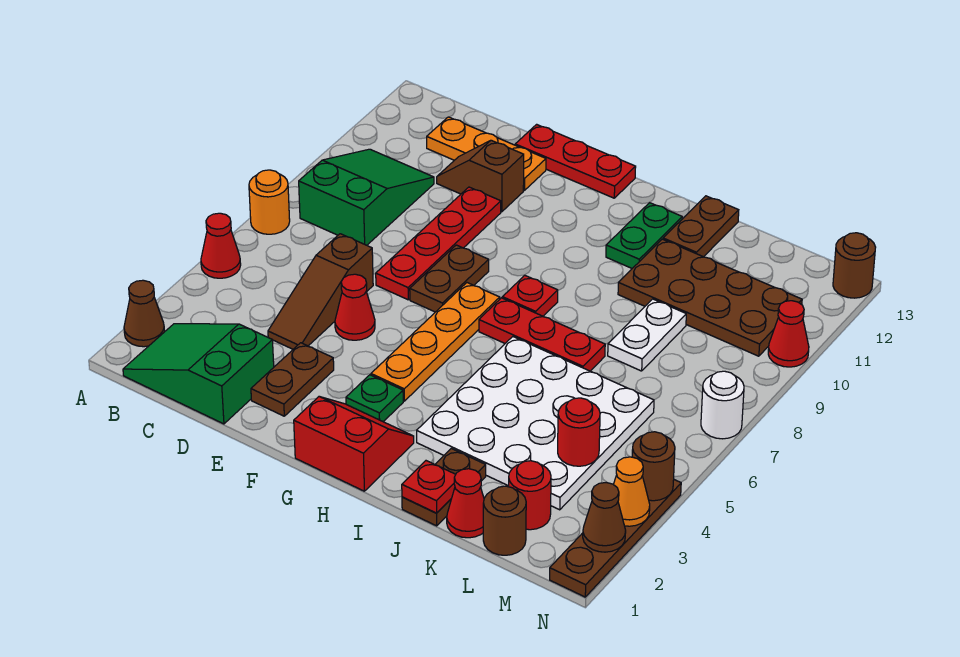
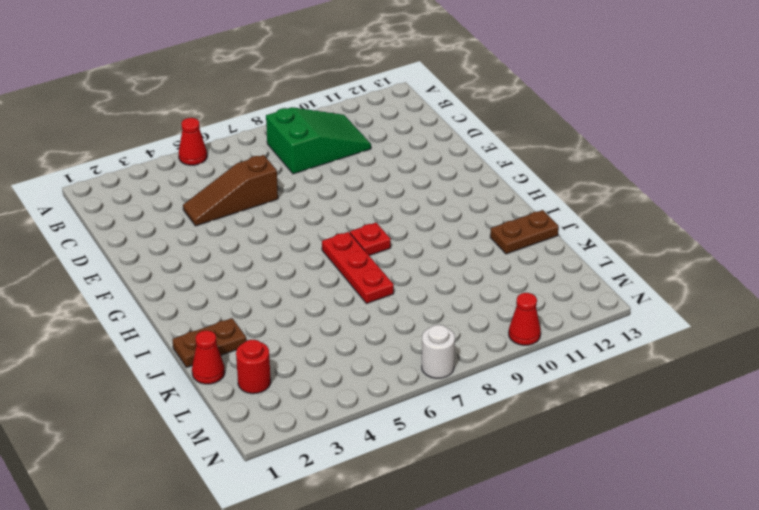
none -> brown 1x1 cone [124,280,165,347]
none -> orange 1x1 round brick [249,170,290,234]
none -> green 2x3 slope [123,324,274,424]
none -> orange 1x3 plate [427,117,546,191]

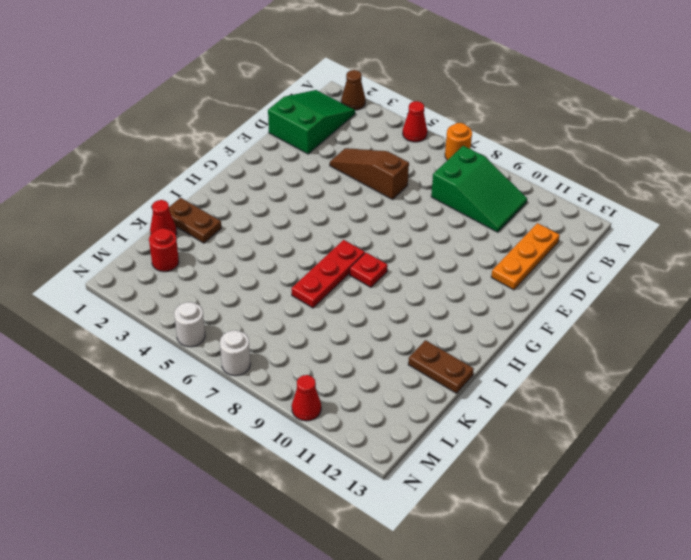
white 1x1 round brick [174,302,205,347] -> none
none -> brown 1x2 slope [437,140,524,212]
none -> brown 1x2 plate [251,343,334,416]
none -> red 1x1 cone [335,274,375,340]
none -> red 1x4 plate [376,187,501,300]

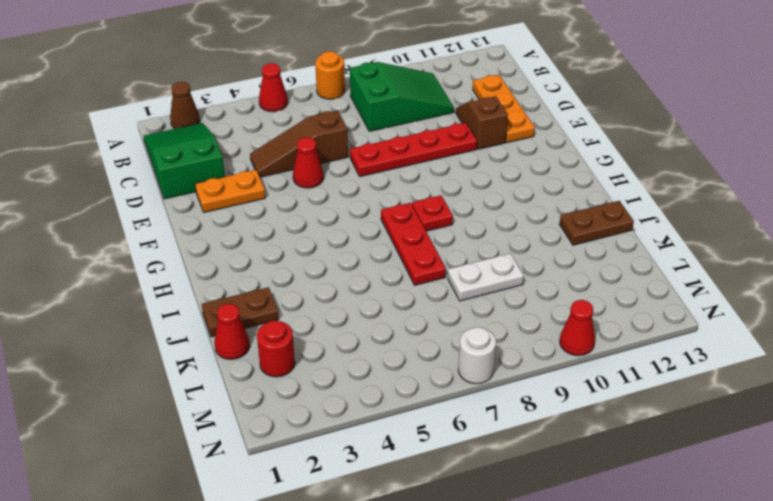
orange 1x2 plate [195,170,265,212] -> brown 1x2 plate [251,343,334,416]
none -> red 1x3 plate [515,124,636,198]
none -> brown 1x2 plate [410,245,489,312]
none -> red 2x2 slope [294,397,414,491]
none -> green 1x1 plate [346,375,403,422]

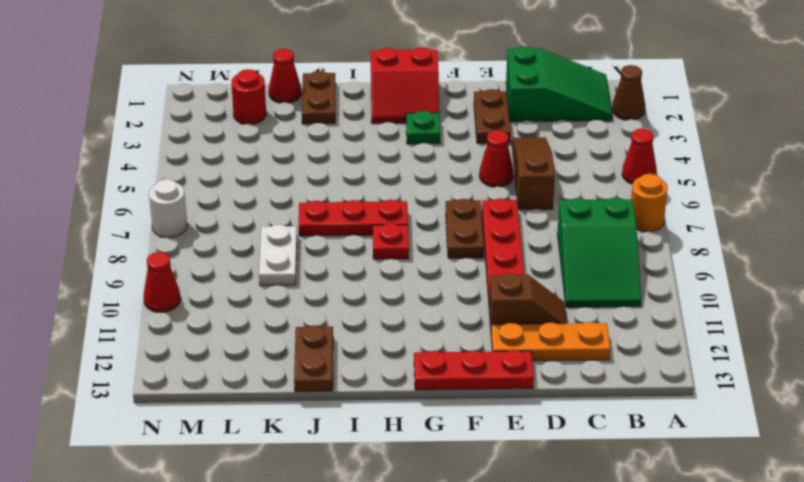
none -> orange 1x4 plate [371,283,500,401]
none -> white 4x4 plate [417,337,654,510]
none -> green 1x2 plate [606,203,682,268]
none -> brown 2x4 plate [618,239,802,356]

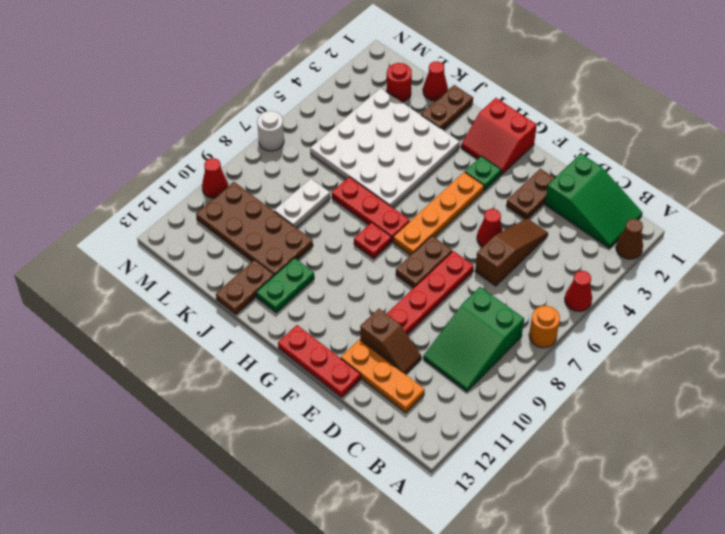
none -> brown 1x1 round brick [483,486,526,555]
none -> brown 1x4 plate [550,480,681,597]
none -> brown 1x1 round brick [833,233,876,298]
none -> red 1x1 plate [402,461,456,513]

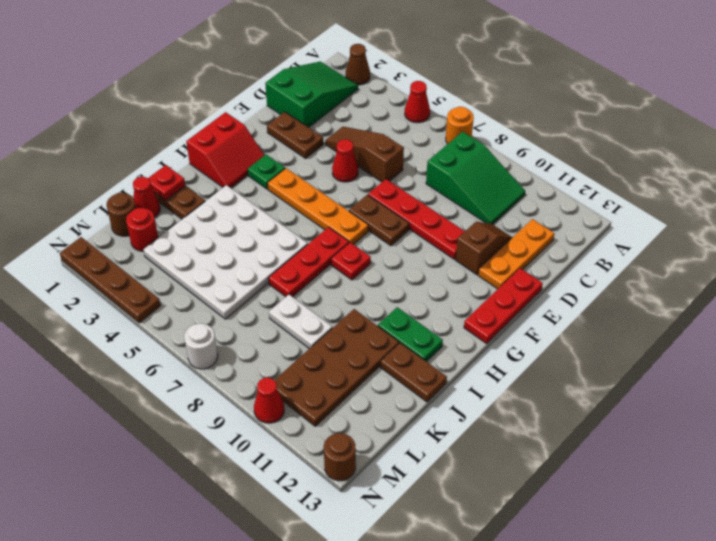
none -> red 1x1 round brick [558,398,600,466]
none -> brown 1x1 cone [583,483,626,552]
none -> orange 1x1 cone [613,457,650,526]
none -> brown 1x1 round brick [632,432,675,501]

